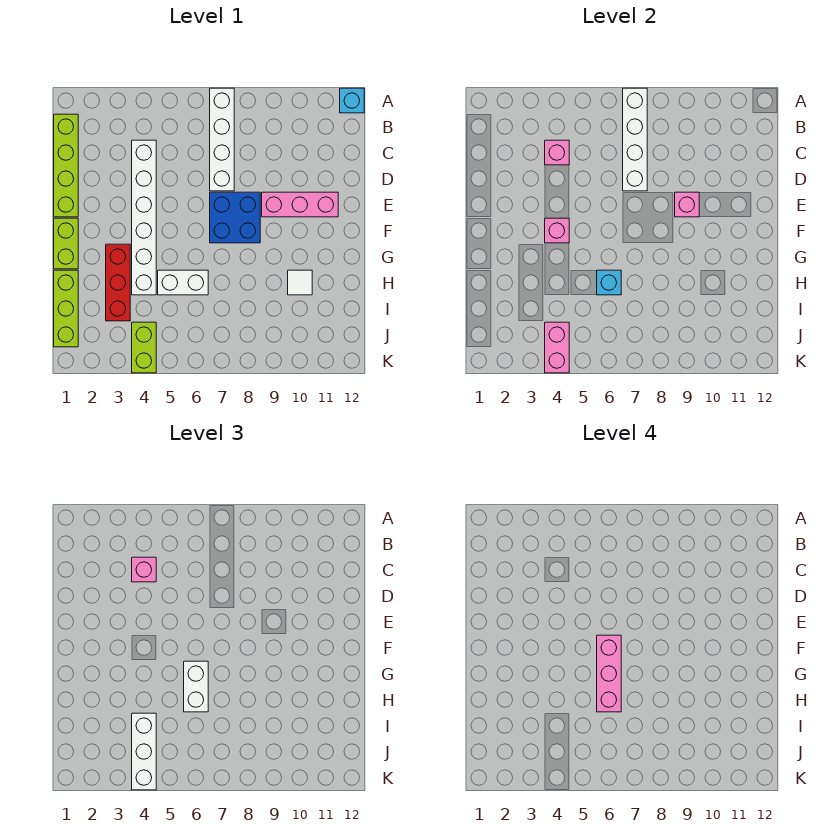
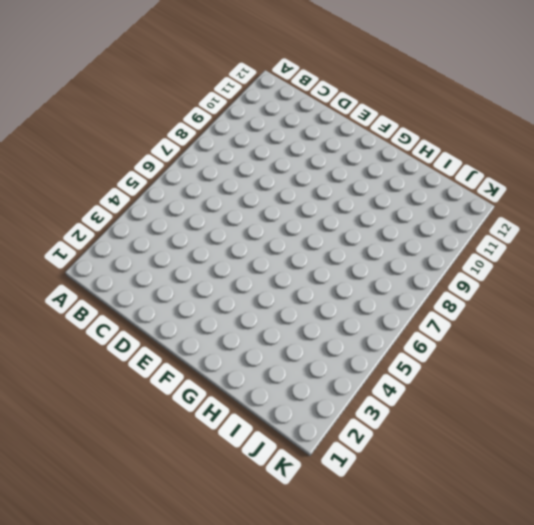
none -> white 1x4 brick [210,88,234,191]
none -> cyan 1x1 brick [340,88,364,113]
none -> lime 1x4 brick [54,114,78,217]

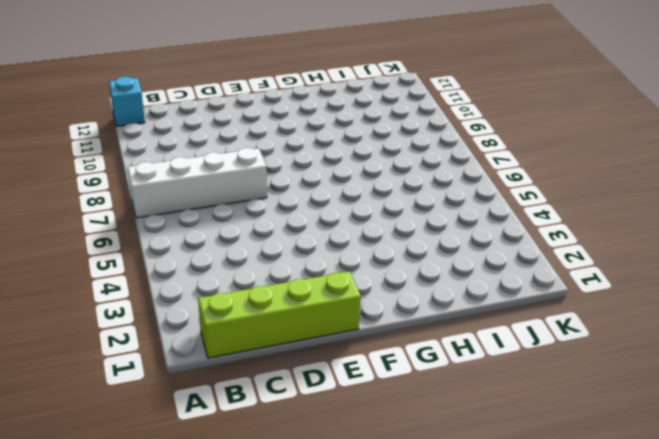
none -> white 1x6 brick [132,140,156,295]
none -> blue 2x2 brick [210,192,260,243]
none -> pink 1x3 brick [262,192,338,217]

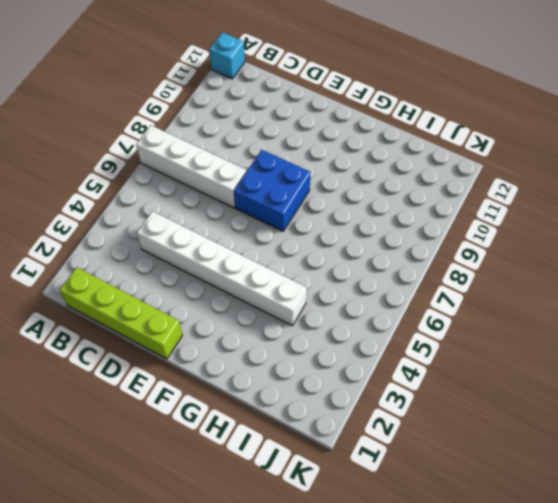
none -> pink 1x3 brick [262,192,338,217]
none -> lime 1x2 brick [54,218,78,269]
none -> red 1x3 brick [106,244,130,321]

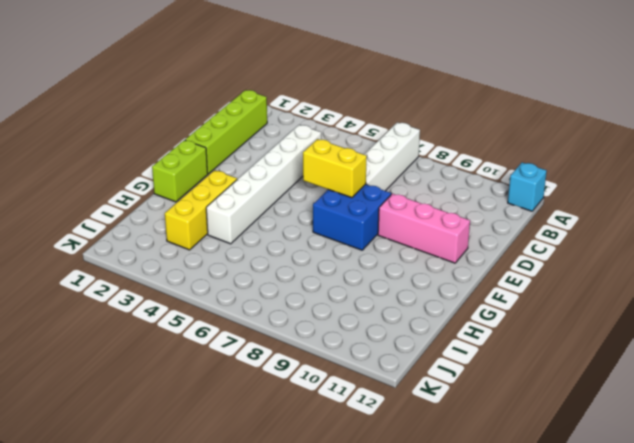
yellow 1x2 brick [303,139,367,198] -> none
yellow 1x3 brick [165,170,237,250] -> red 1x3 brick [106,244,130,321]
none -> lime 1x3 brick [54,270,78,347]
none -> white 1x2 brick [158,270,208,295]
none -> white 1x1 tile [288,270,312,295]

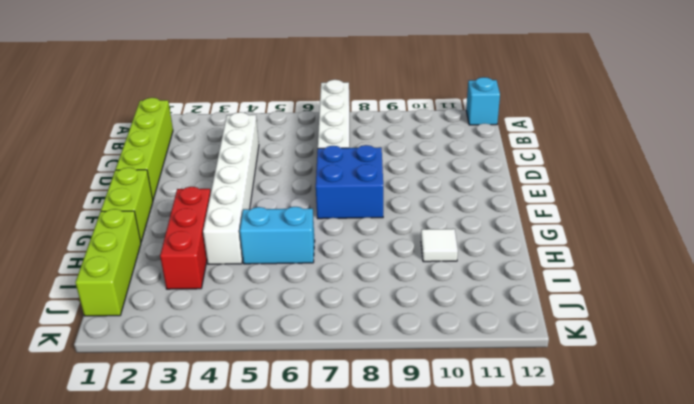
cyan 1x2 brick [240,207,315,264] -> white 1x2 brick [158,270,208,295]
none -> pink 1x3 brick [262,192,338,217]
none -> lime 1x2 brick [132,322,156,373]
none -> white 1x4 brick [623,88,647,191]

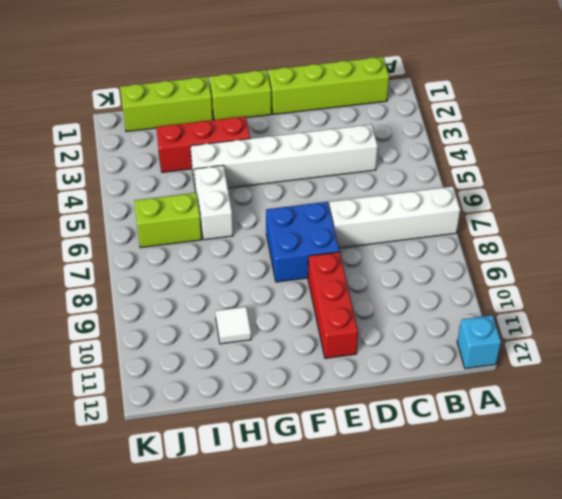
red 1x3 brick [308,252,358,358] -> pink 1x3 brick [262,192,338,217]
lime 1x2 brick [134,193,202,248] -> lime 1x2 brick moved to [132,322,156,373]
none -> white 1x4 brick [623,88,647,191]
none -> pink 1x1 brick [545,140,569,165]
none -> pink 1x1 brick [675,192,699,217]

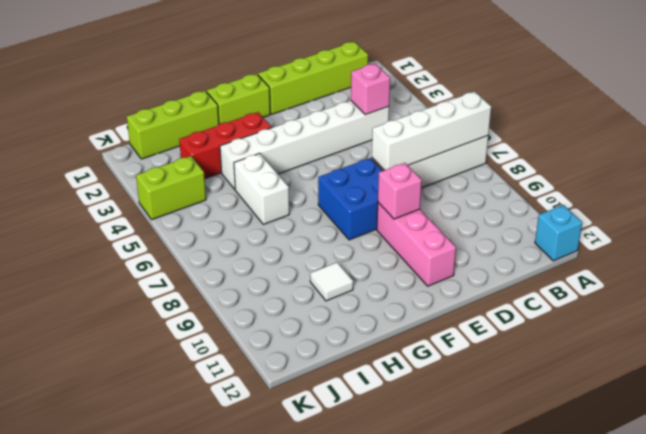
none -> pink 1x1 brick [545,218,569,243]
none -> cyan 1x1 brick [597,270,621,295]
none -> pink 1x2 brick [545,322,569,373]

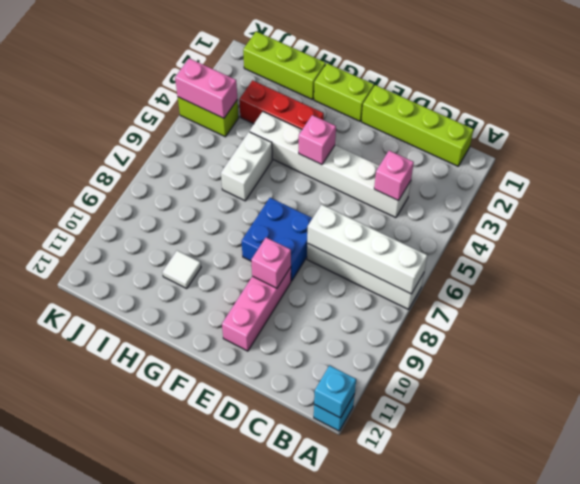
cyan 1x1 brick [314,366,356,418] -> cyan 1x1 brick moved to [597,270,621,295]
none -> pink 1x1 brick [132,557,156,582]
none -> white 1x2 brick [184,661,208,712]
none -> white 1x3 brick [132,713,156,790]

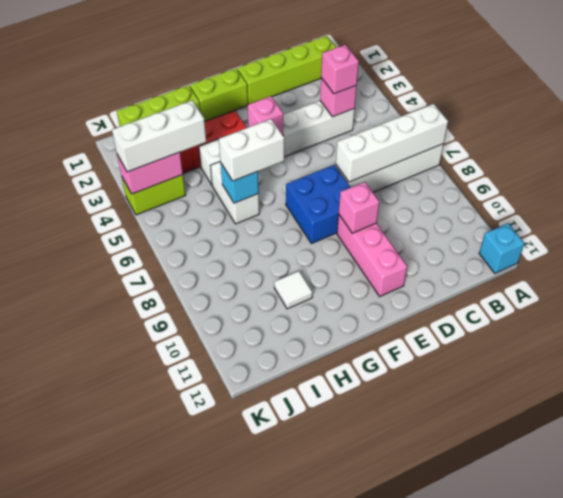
none -> pink 1x3 brick [597,635,621,712]

